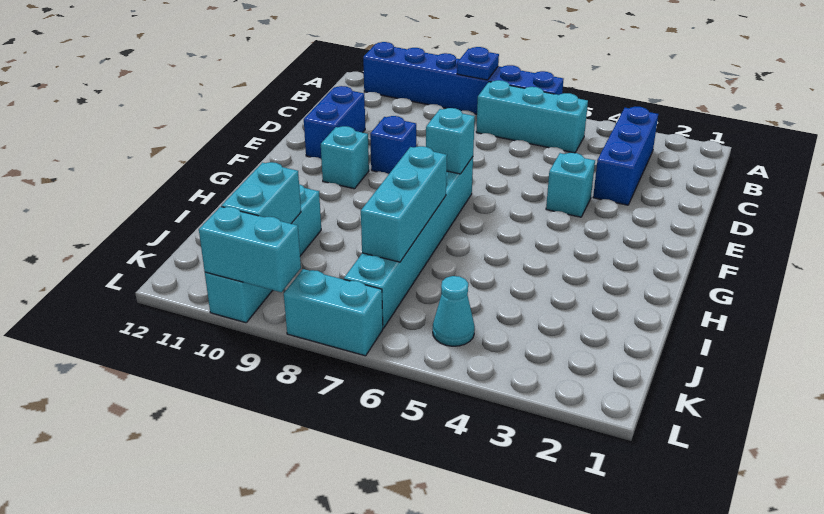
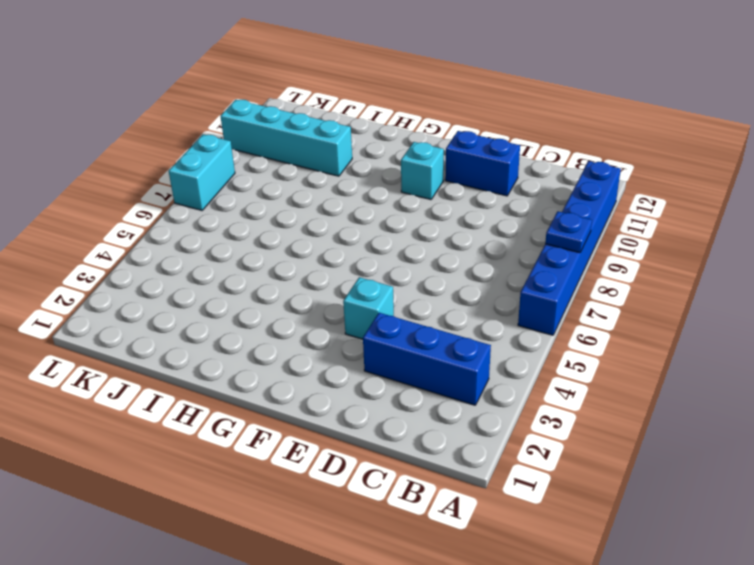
none -> cyan 1x3 brick [476,80,588,153]
none -> blue 1x1 brick [370,116,416,174]
none -> cyan 1x6 brick [344,157,473,329]

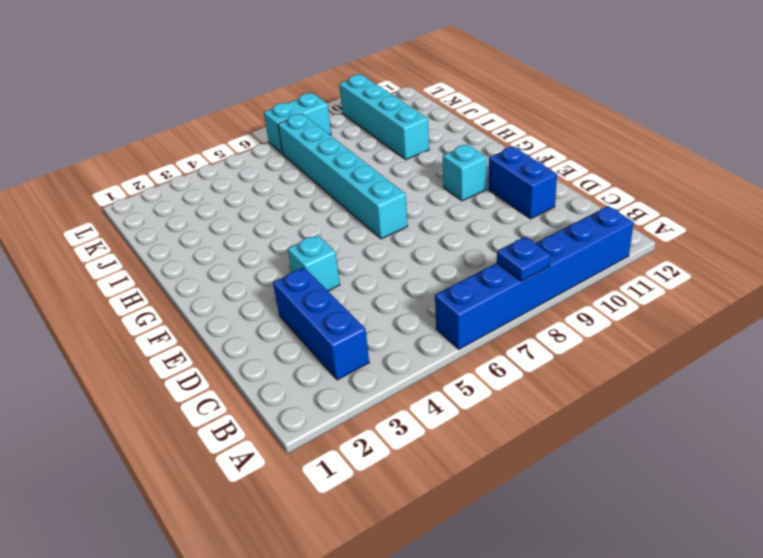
none -> cyan 1x3 brick [476,80,588,153]
none -> blue 1x1 brick [370,116,416,174]
none -> cyan 1x1 cone [433,276,475,346]

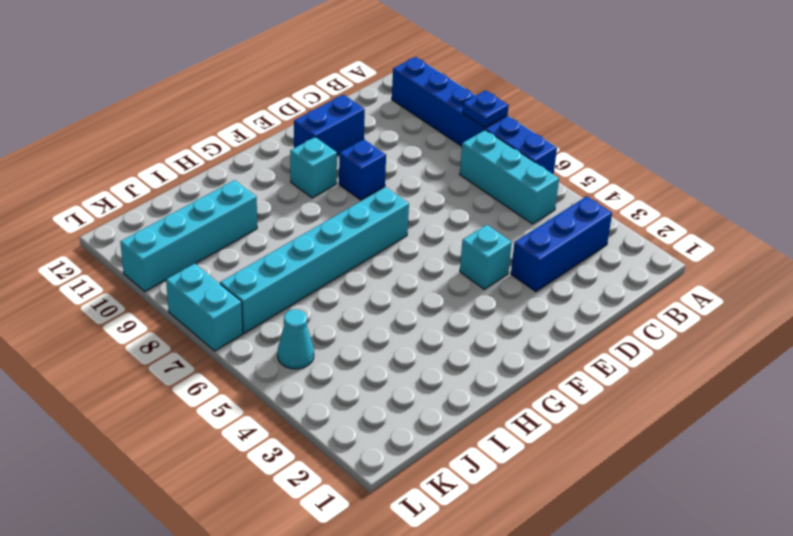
none -> cyan 1x1 brick [426,108,475,174]
none -> cyan 1x3 brick [361,146,447,262]
none -> cyan 1x2 brick [222,162,301,224]

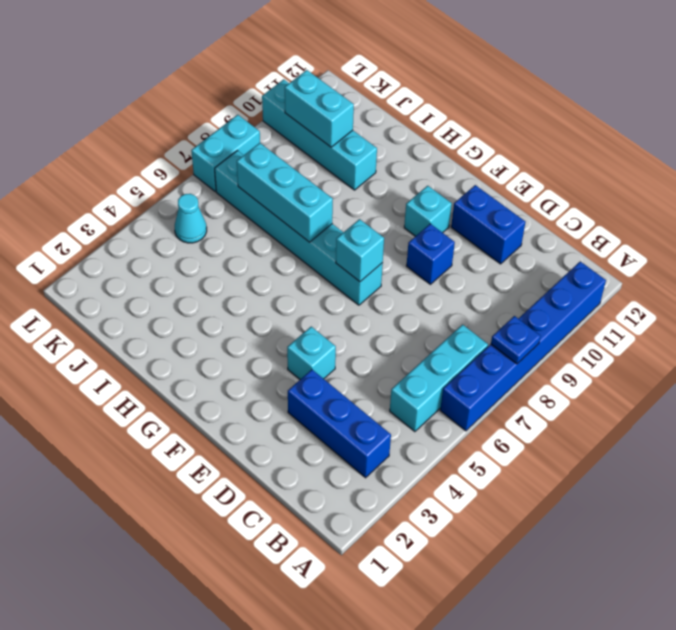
none -> cyan 1x2 brick [199,207,301,292]

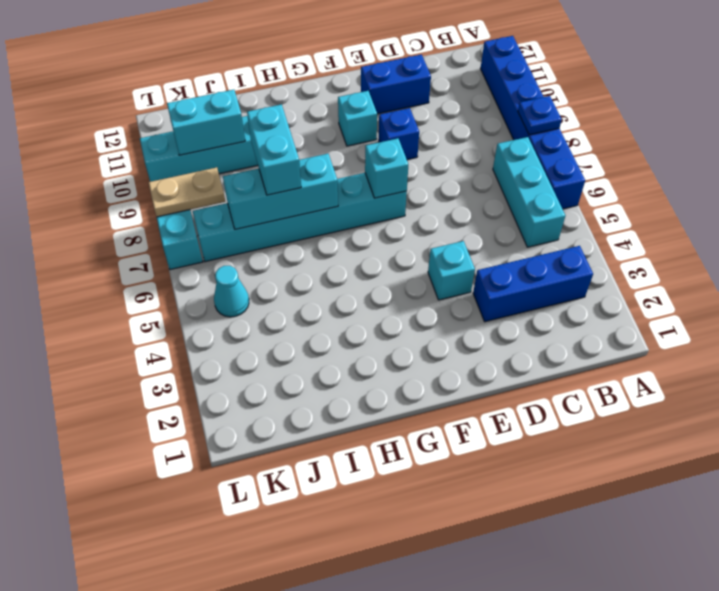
cyan 1x2 brick [247,104,301,195] -> cyan 1x2 brick moved to [199,207,301,292]
tan 1x2 plate [148,167,225,217] -> none

